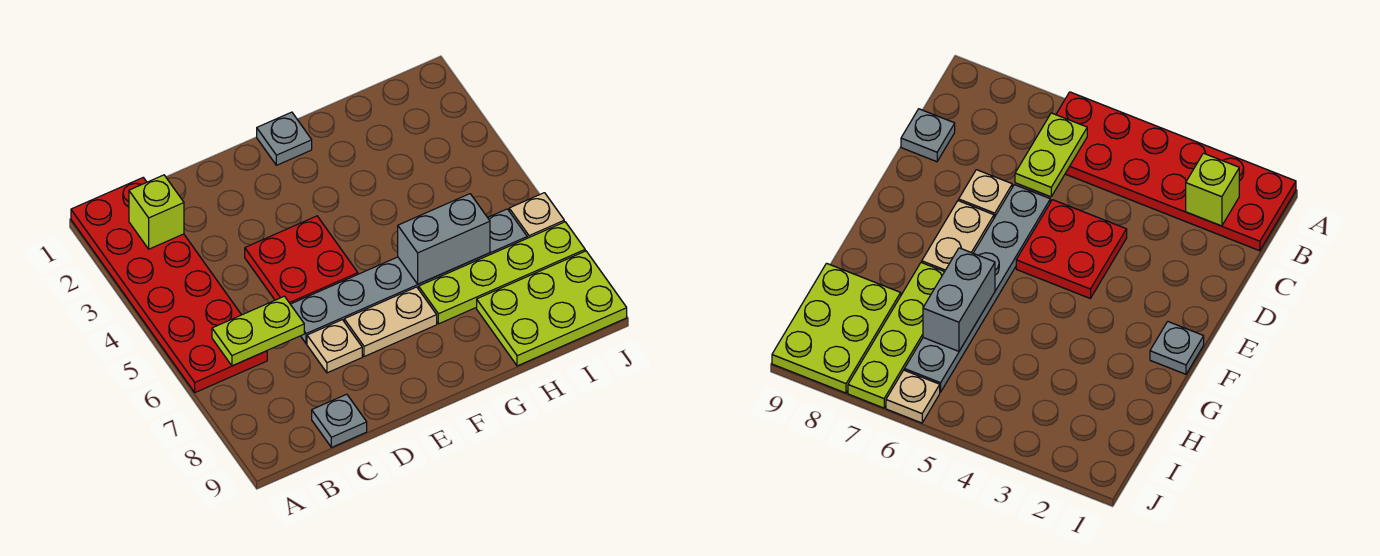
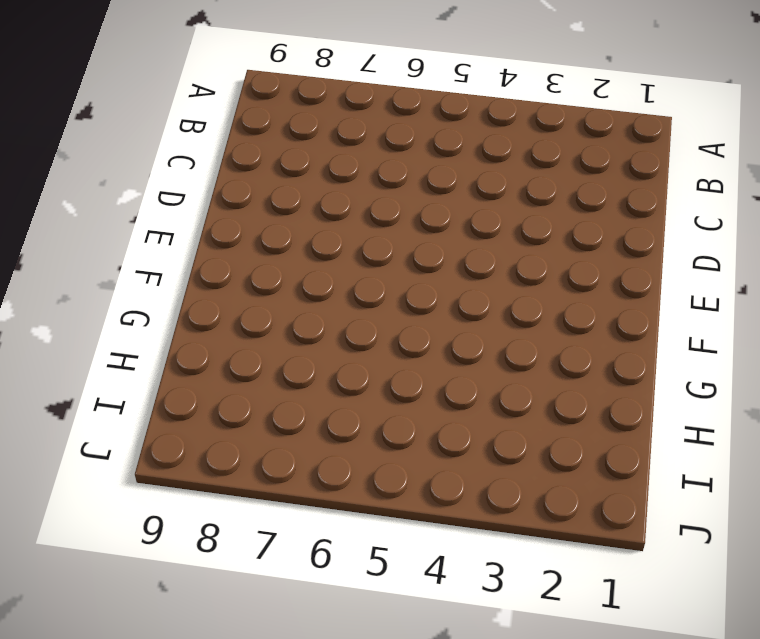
none -> red 2x6 plate [71,178,267,393]
none -> grey 1x1 plate [312,394,367,447]
none -> red 2x2 plate [245,216,358,304]

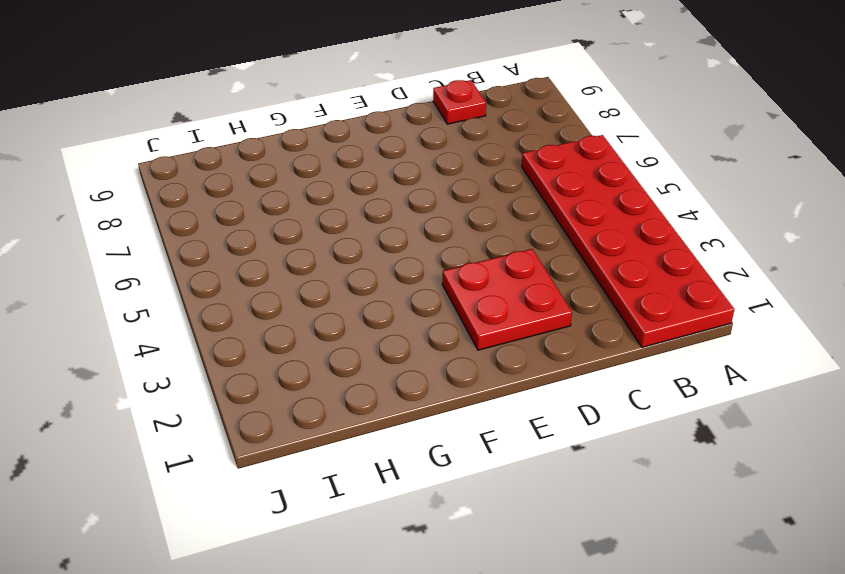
red 1x1 plate [433,80,486,124] -> grey 1x1 plate [312,394,367,447]
red 2x2 plate [442,249,572,350] -> red 2x2 plate moved to [245,216,358,304]
none -> grey 1x6 plate [291,209,527,344]
none -> tan 1x1 plate [307,320,362,373]
none -> tan 1x2 plate [344,287,437,357]

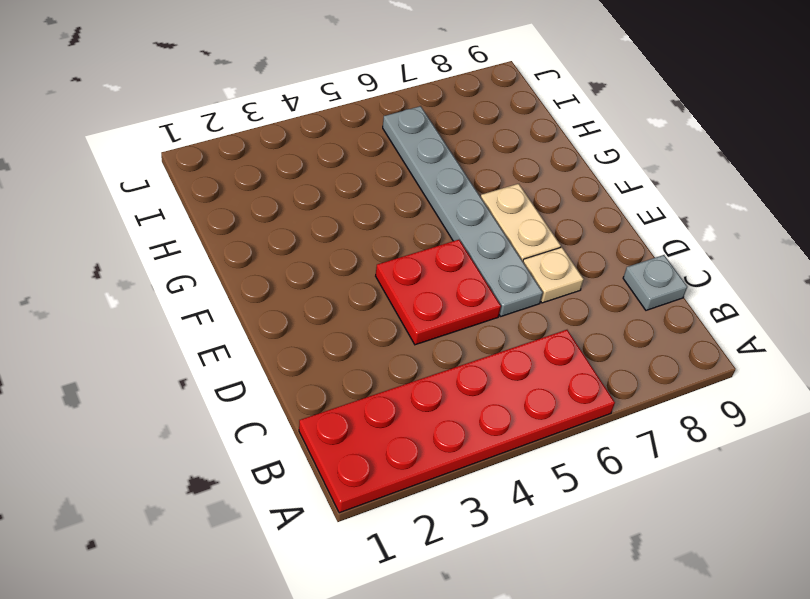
none -> grey 1x1 plate [257,112,312,165]
none -> lime 1x4 plate [419,222,585,324]
none -> lime 2x3 plate [477,251,627,366]

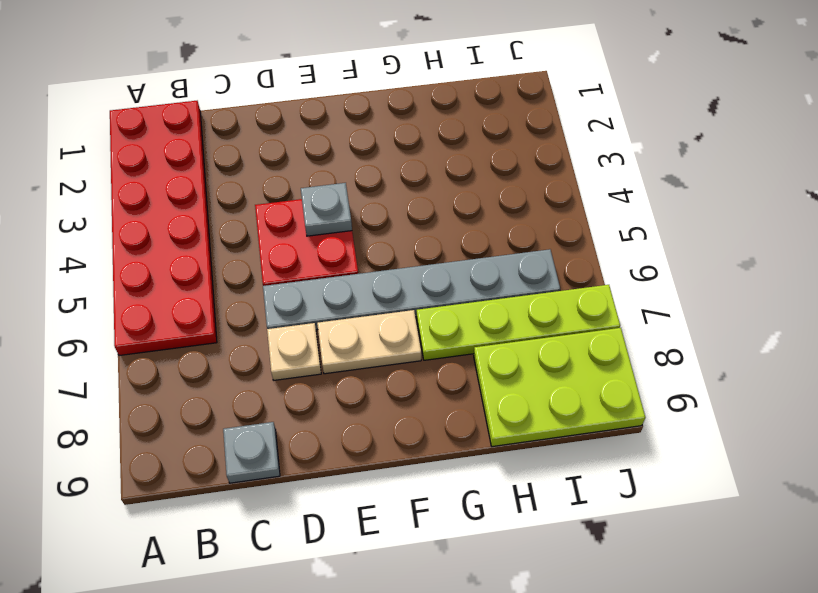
grey 1x1 plate [301,183,352,236] -> grey 1x1 plate moved to [257,112,312,165]
none -> tan 1x1 plate [509,193,564,238]
none -> lime 1x1 brick [129,175,184,249]
none -> lime 1x2 plate [212,296,304,366]

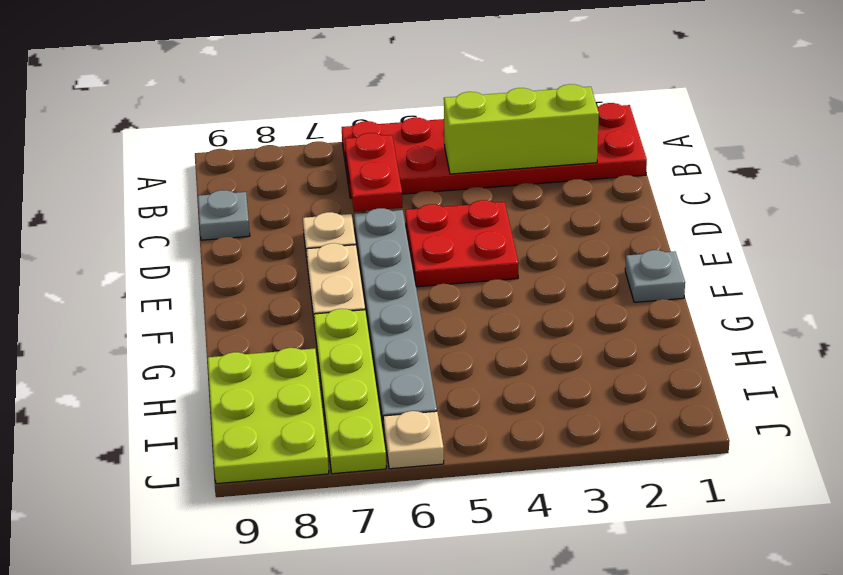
lime 1x3 brick [444,84,599,174] -> lime 1x1 brick [129,175,184,249]
red 1x2 plate [345,133,403,212] -> lime 1x2 plate [212,296,304,366]
none -> grey 1x2 brick [398,194,490,284]

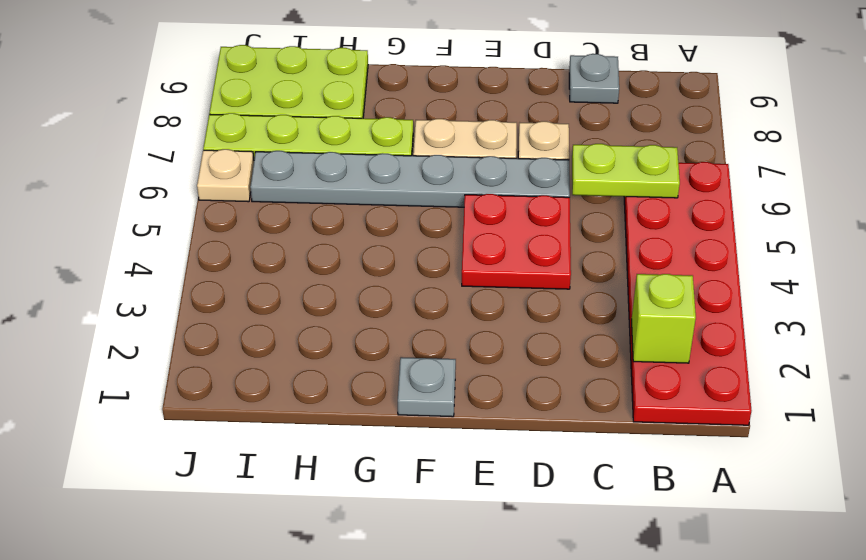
none -> grey 1x2 brick [398,194,490,284]

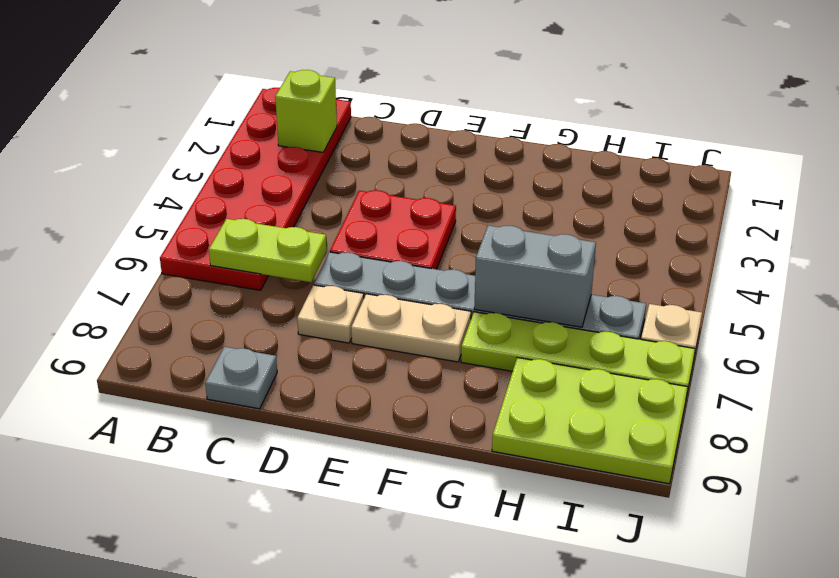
none -> grey 1x1 plate [257,112,312,165]

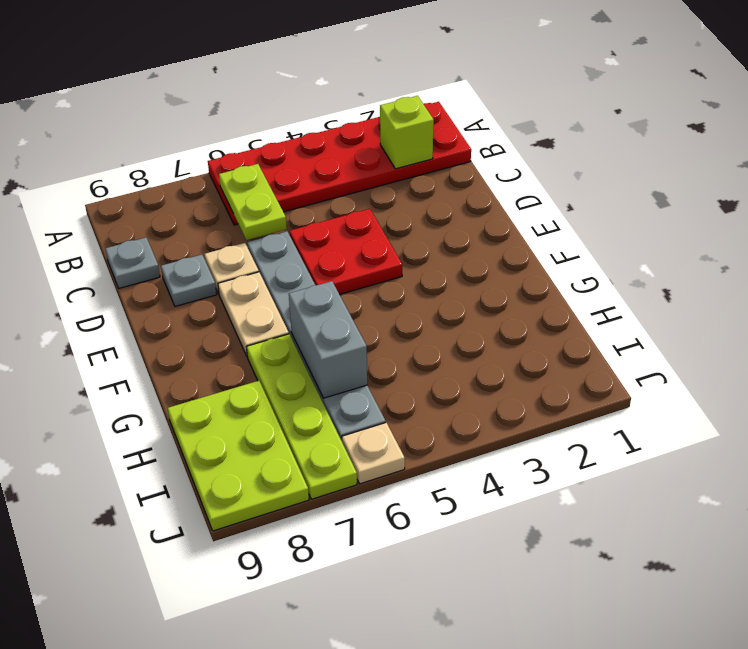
grey 1x1 plate [161,255,217,306] -> grey 1x1 plate moved to [257,112,312,165]

